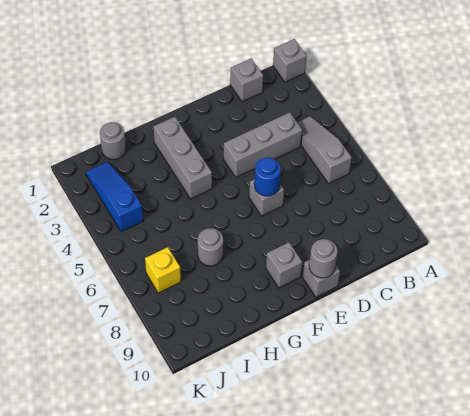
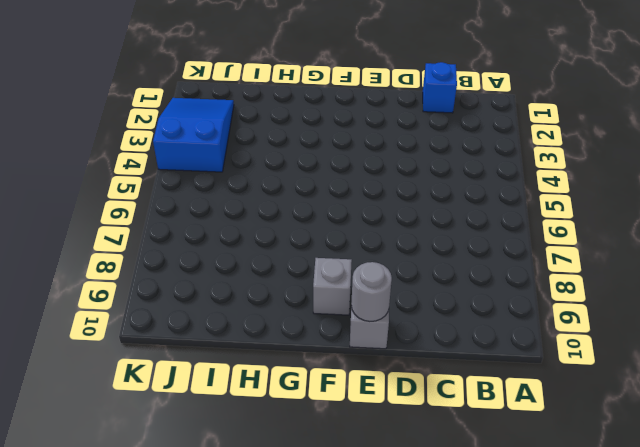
blue 1x1 brick [423,62,457,113] -> grey 1x1 brick [230,58,263,102]
blue 2x3 slope [153,98,234,172] -> blue 1x3 slope [86,162,143,232]
none -> grey 1x1 brick [273,39,307,82]
none -> grey 1x3 slope [297,116,352,184]
none -> grey 1x3 brick [224,112,302,177]

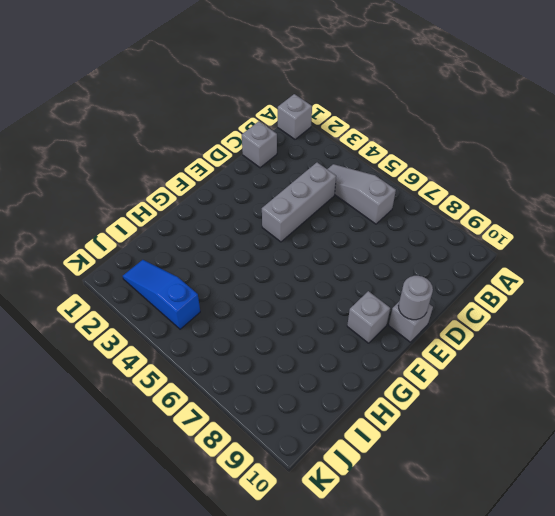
none -> grey 1x1 brick [249,179,284,216]
none -> grey 1x3 brick [153,117,212,199]
none -> grey 1x1 round brick [198,228,223,266]

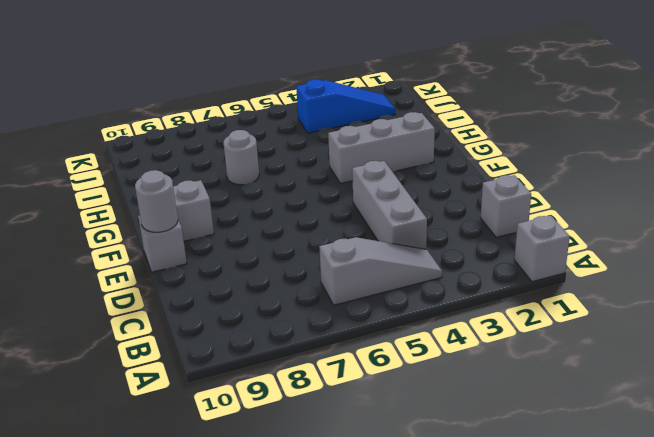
none -> grey 1x1 brick [249,179,284,216]
none -> grey 1x1 round brick [100,122,126,159]
none -> yellow 1x1 brick [145,247,181,293]

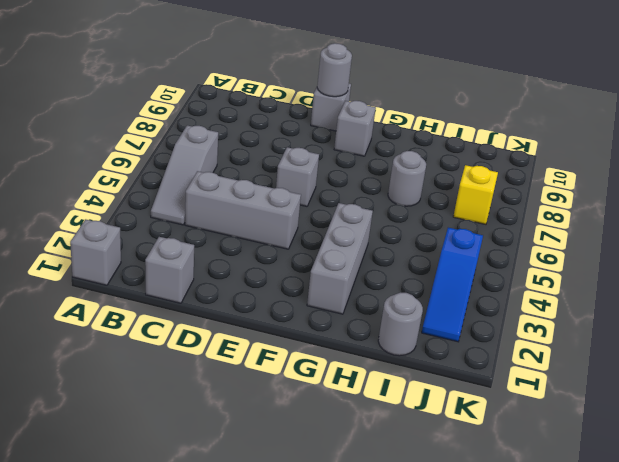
none -> blue 1x1 round brick [254,158,281,196]

